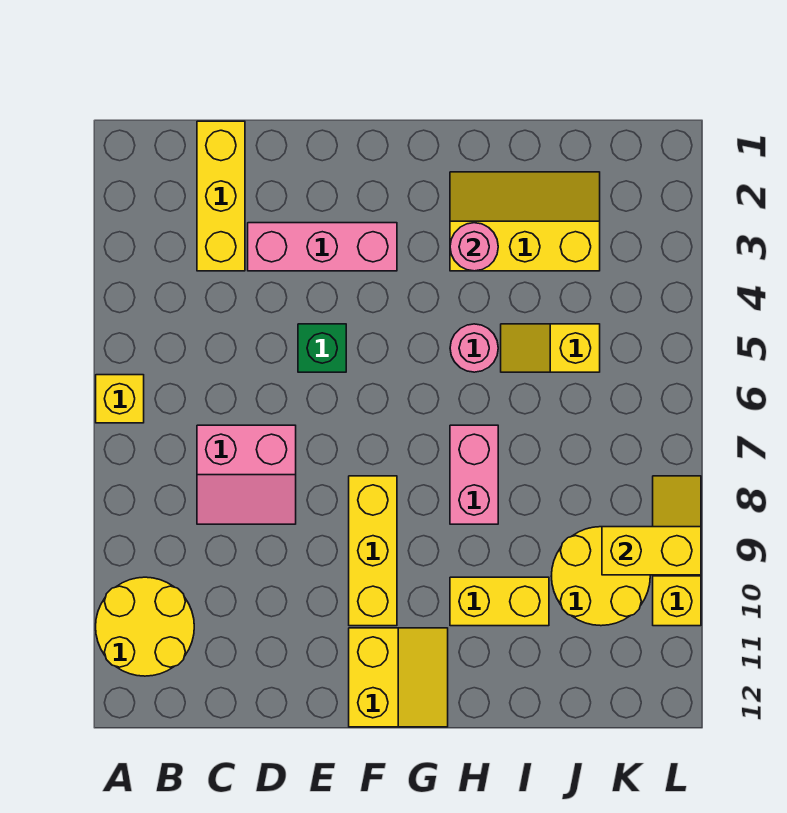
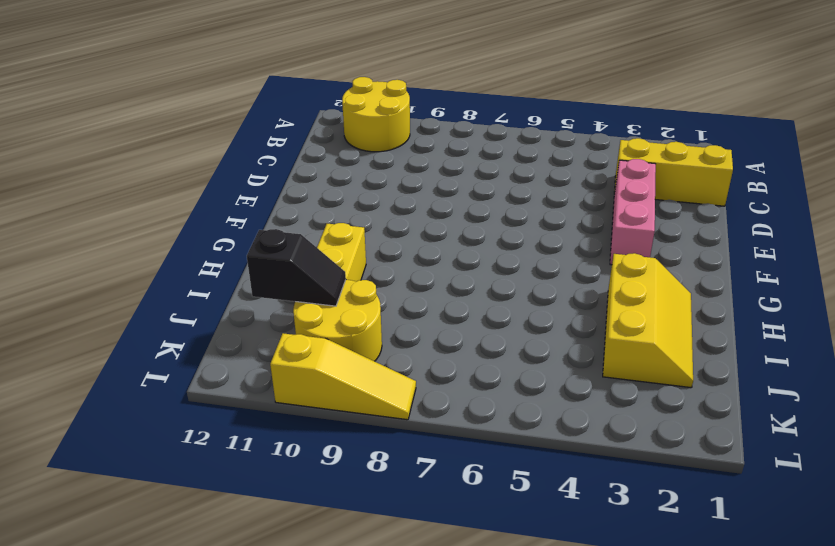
black 1x2 slope [247,229,346,306] -> none
none -> yellow 1x1 brick [96,375,144,423]
none -> pink 2x2 slope [197,425,296,524]
none -> green 1x1 brick [298,324,346,372]

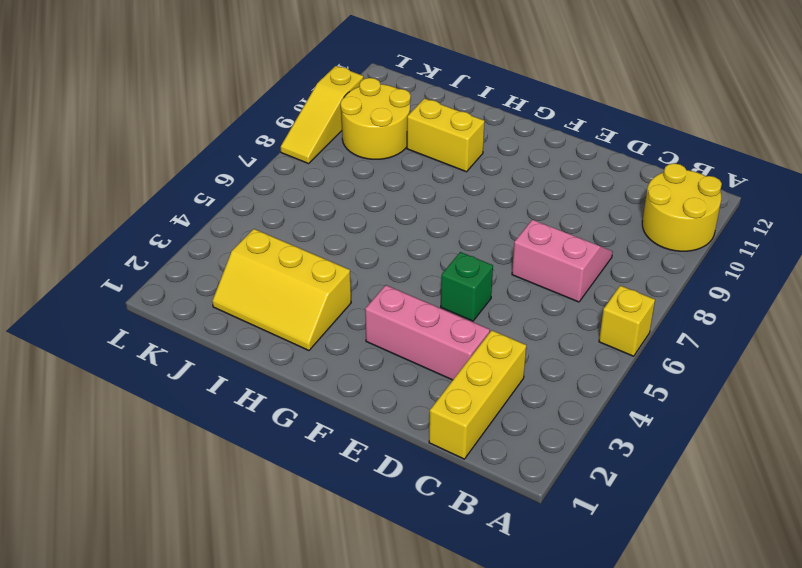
none -> yellow 1x3 brick [349,476,397,626]
none -> yellow 2x2 slope [349,628,448,727]
none -> pink 1x1 round brick [450,324,498,372]

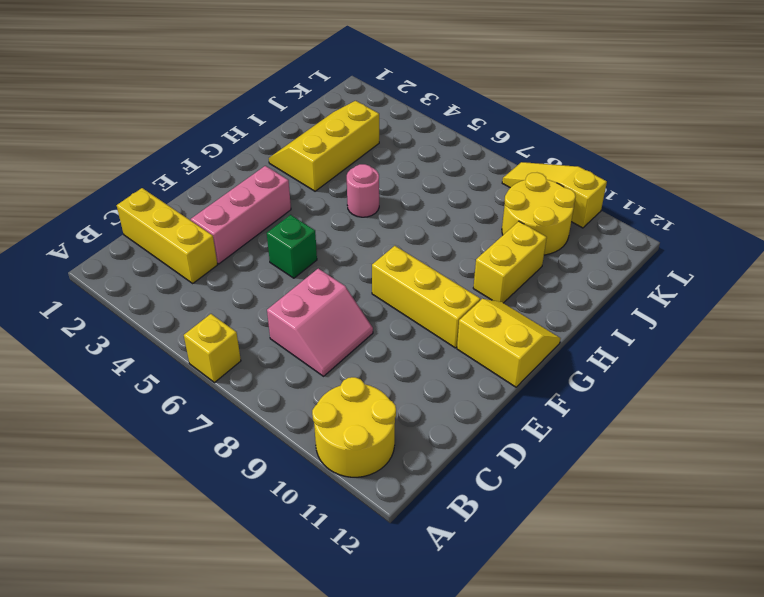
none -> pink 1x2 brick [450,425,498,524]
none -> yellow 1x2 slope [501,324,600,372]
none -> pink 1x1 round brick [450,223,498,271]

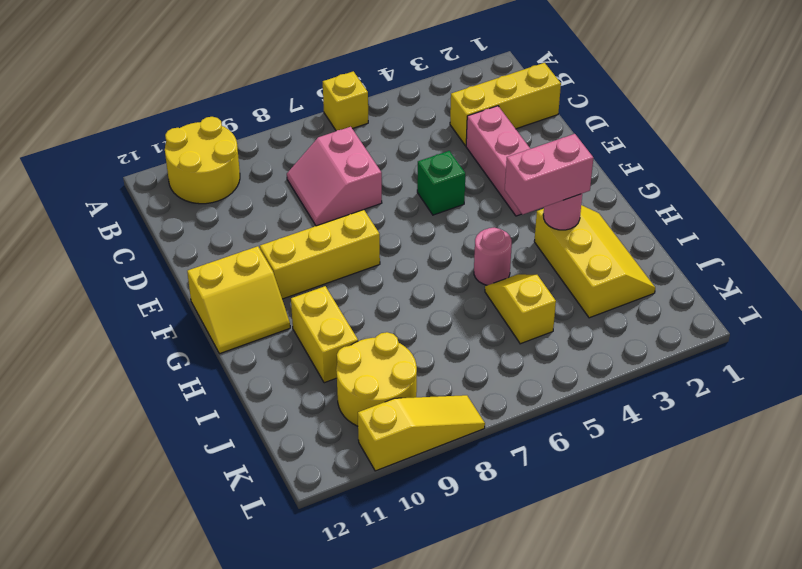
pink 1x2 brick [505,134,593,215] -> pink 1x2 brick moved to [450,425,498,524]
none -> yellow 1x2 brick [602,527,701,575]

